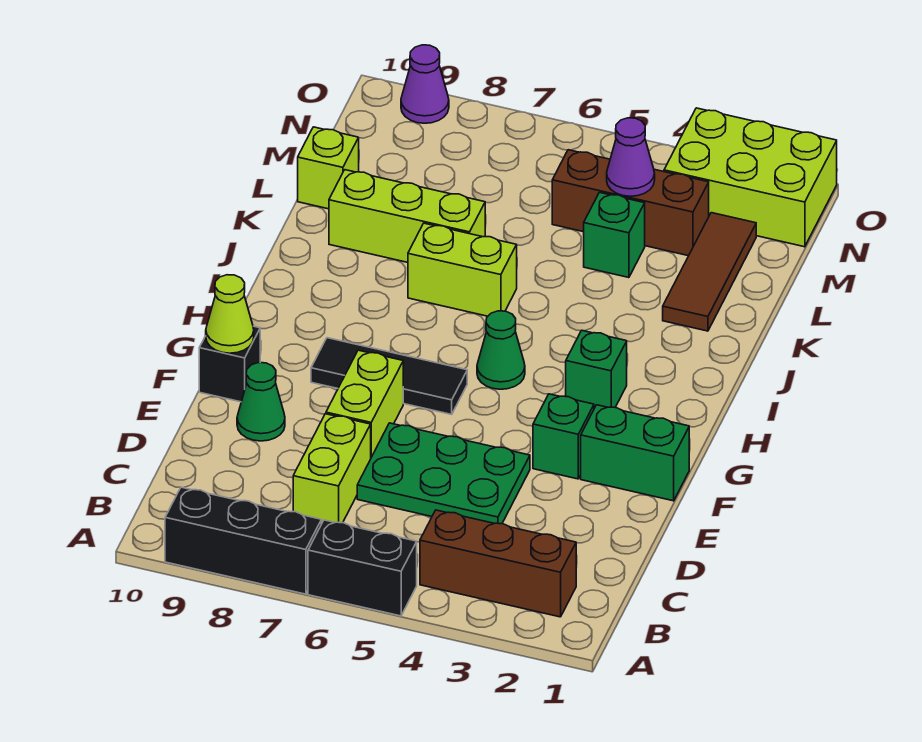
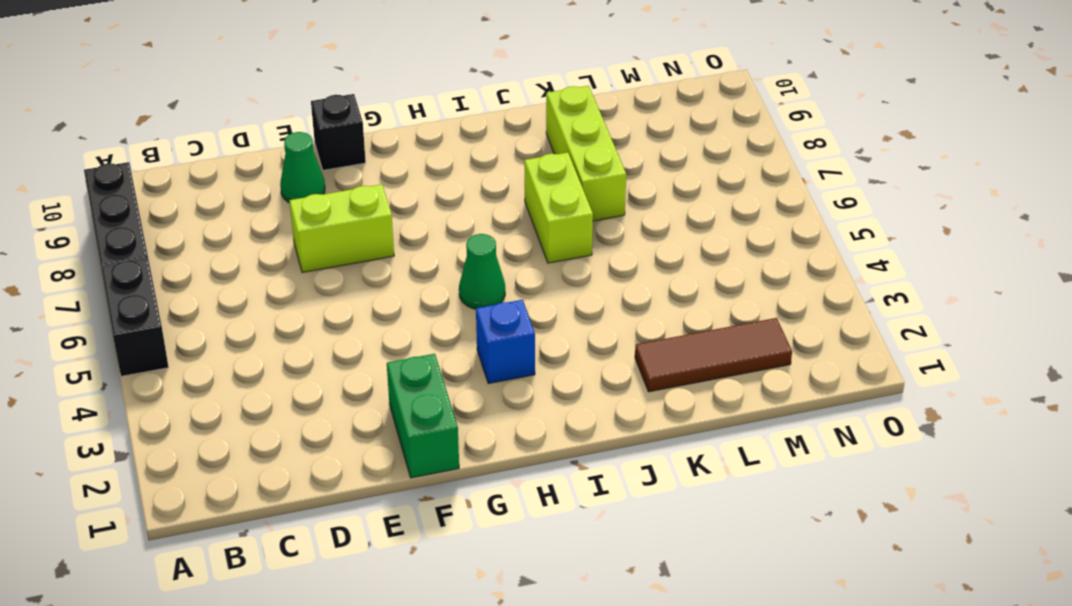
blue 1x1 brick [476,300,535,384] -> green 1x1 brick [566,330,627,408]
none -> brown 1x3 brick [420,510,576,617]
none -> lime 1x2 brick [293,414,371,524]
none -> green 2x3 plate [357,423,530,524]

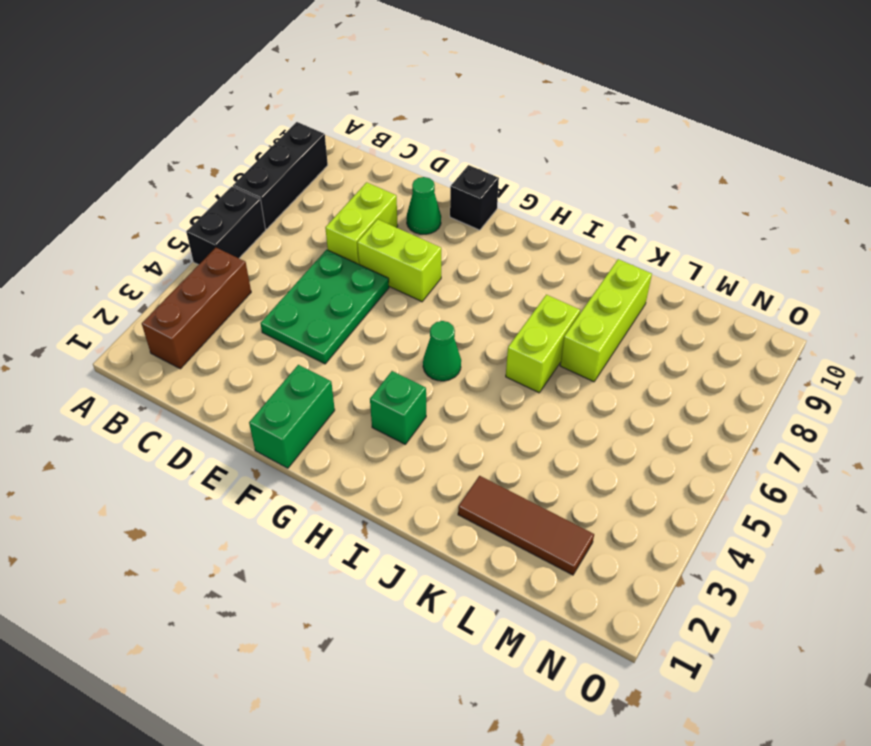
lime 1x2 brick [325,182,398,264] -> lime 1x2 brick turned to [293,414,371,524]
none -> green 1x1 brick [533,394,594,479]
none -> black 1x3 tile [311,338,467,414]
none -> green 1x1 brick [584,192,645,278]

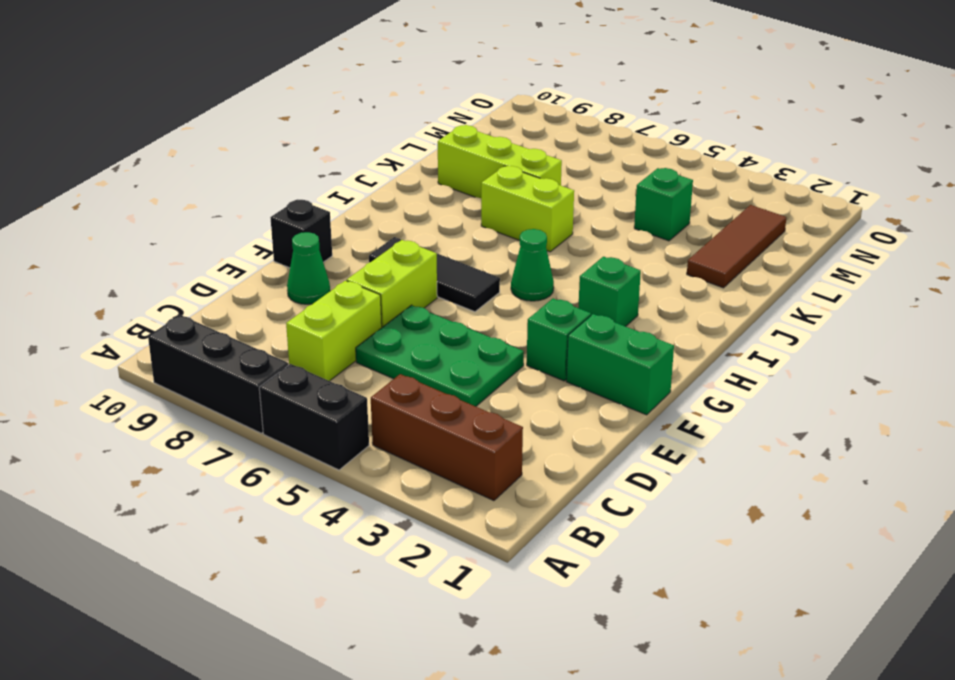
none -> lime 1x1 brick [298,127,359,209]
none -> brown 1x3 brick [552,150,709,256]
none -> lime 2x3 brick [664,108,837,247]

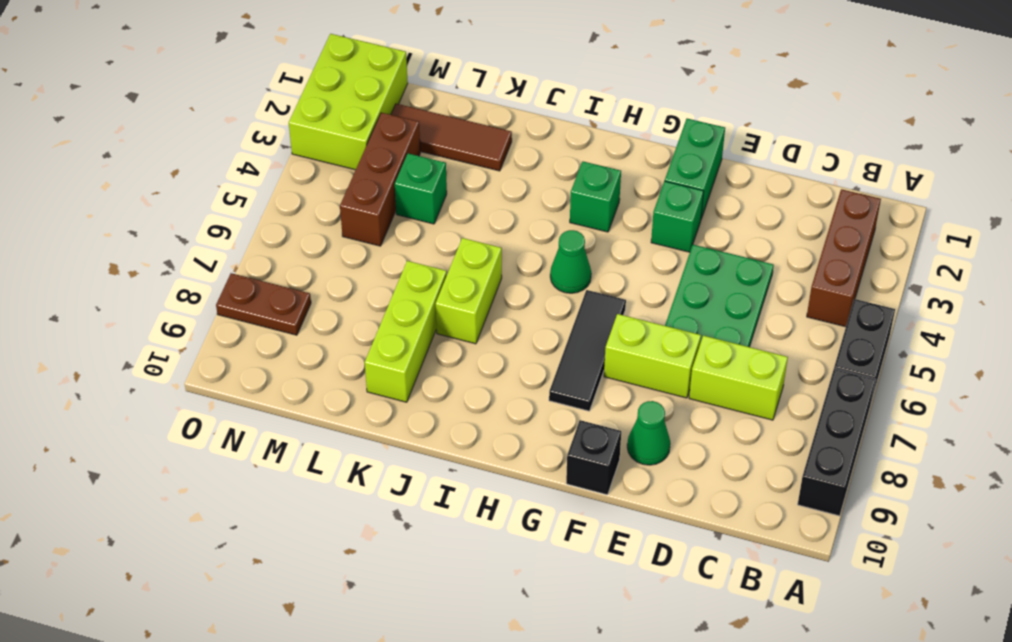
brown 1x2 plate [216,273,311,335] -> none
none -> lime 1x1 brick [298,127,359,209]
none -> purple 1x1 cone [401,45,449,123]
none -> lime 1x1 cone [206,275,254,353]

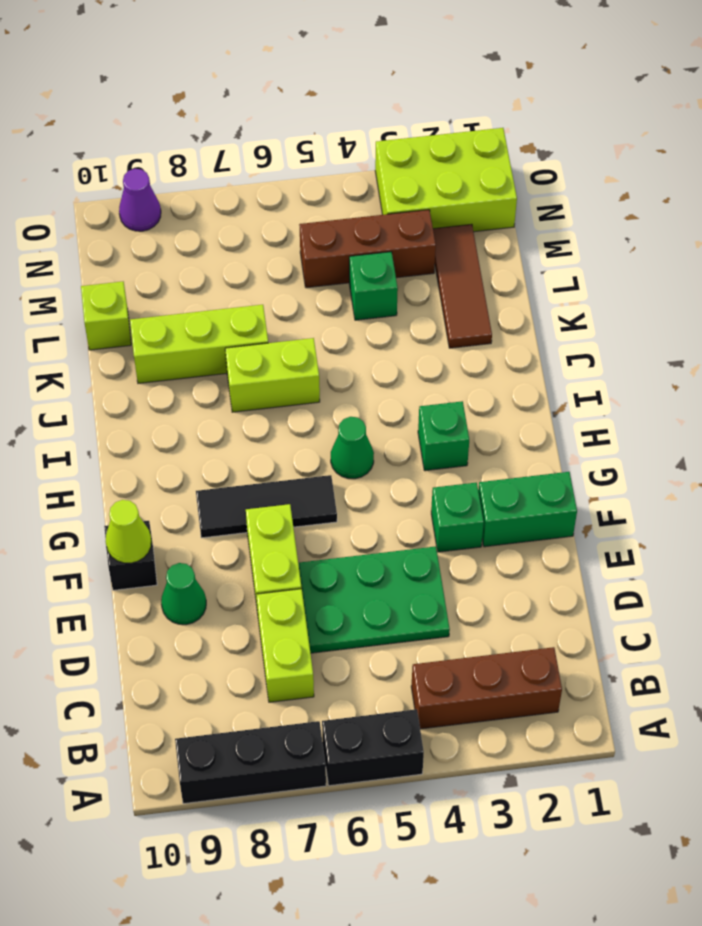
none -> purple 1x1 cone [607,118,655,196]

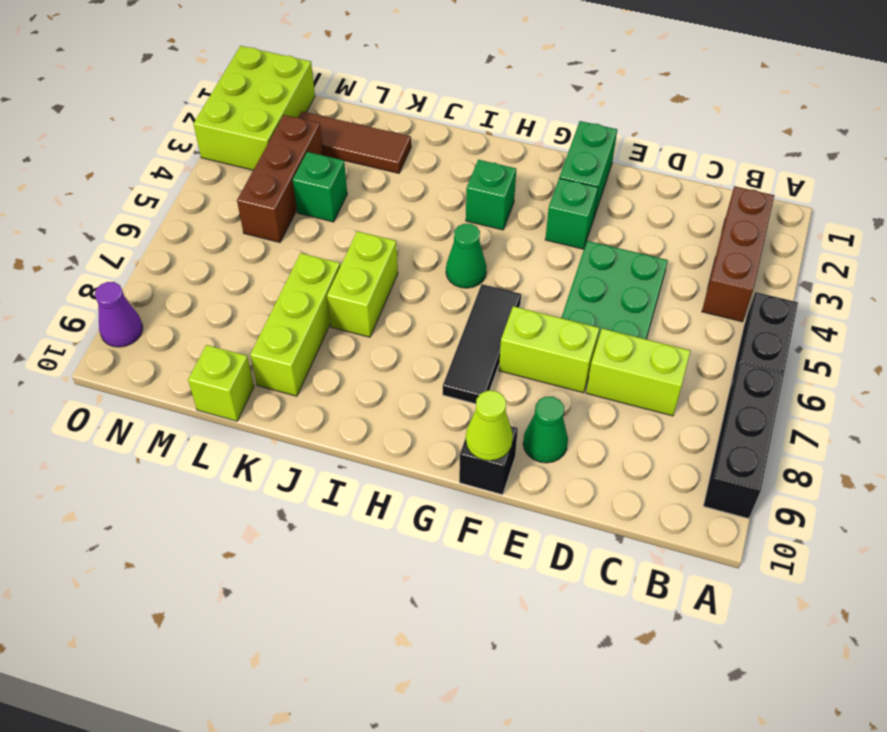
none -> purple 1x1 cone [607,118,655,196]

